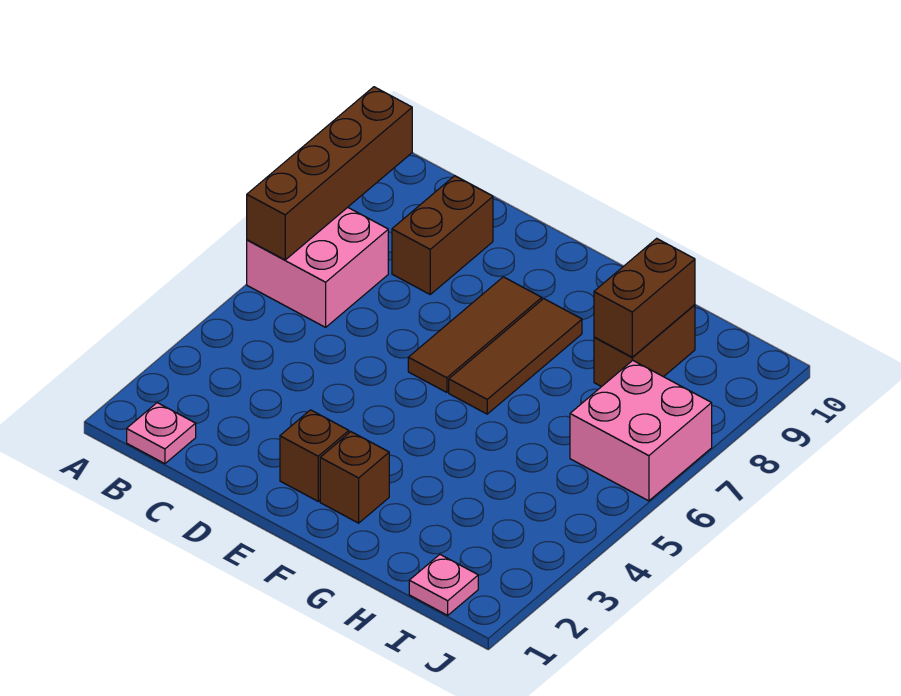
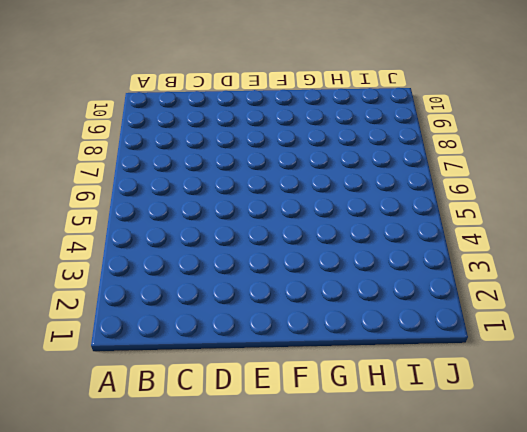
none -> pink 2x2 brick [247,207,388,327]
none -> pink 1x1 plate [127,403,196,464]
none -> brown 1x2 brick [392,176,493,294]

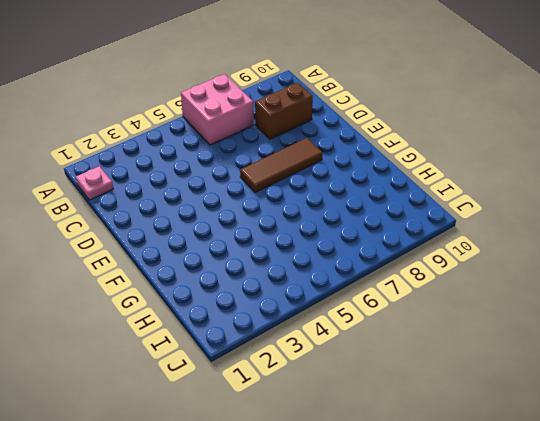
none -> brown 1x1 brick [280,410,349,501]
none -> brown 1x1 brick [320,432,389,523]
none -> brown 1x3 tile [449,299,582,414]

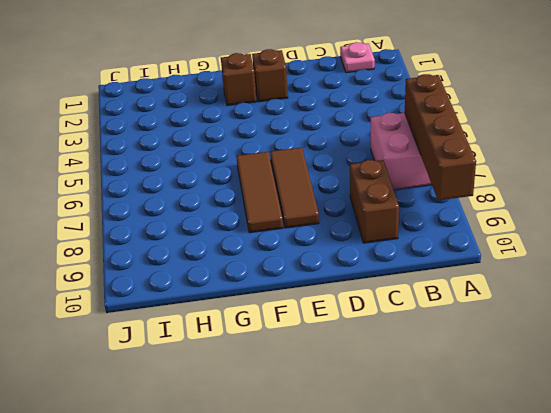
none -> brown 1x2 brick [594,305,695,387]
none -> pink 1x1 plate [409,555,478,615]
none -> pink 2x2 brick [570,360,712,501]

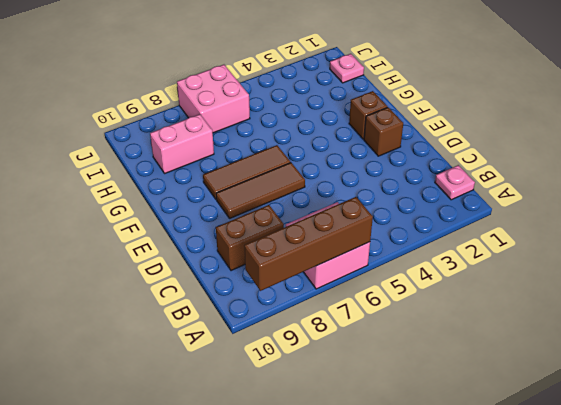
pink 1x2 brick [150,114,214,173] -> brown 1x2 brick [594,305,695,387]
none -> brown 1x2 brick [594,238,695,357]

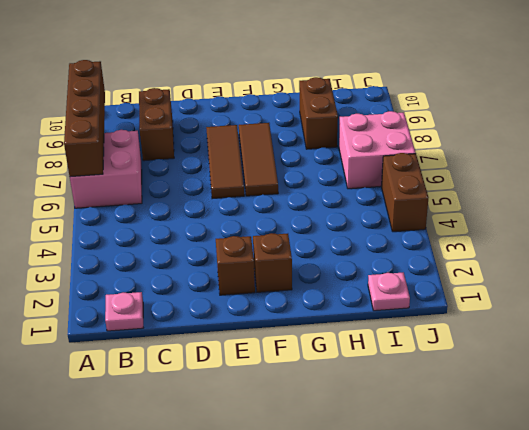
brown 1x2 brick [382,153,428,232] -> brown 1x2 brick moved to [594,238,695,357]

